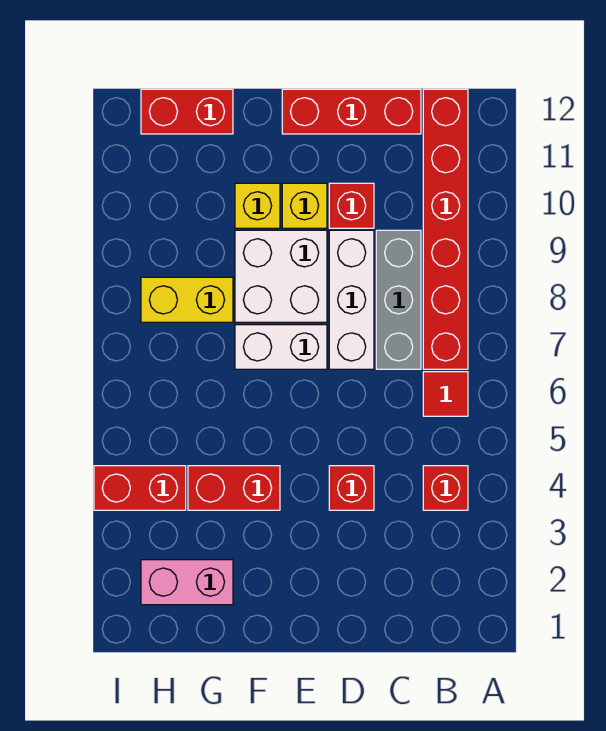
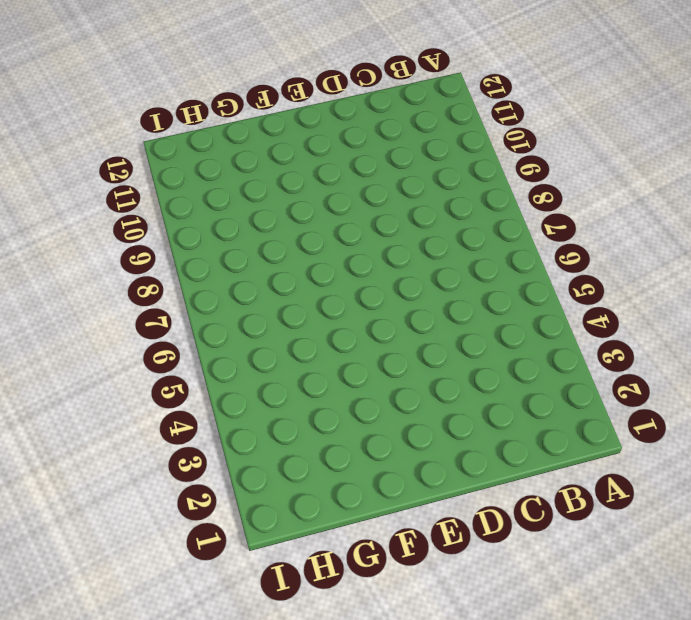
none -> red 1x1 brick [423,466,468,510]
none -> red 1x1 tile [423,372,468,416]
none -> red 1x6 brick [423,89,468,369]

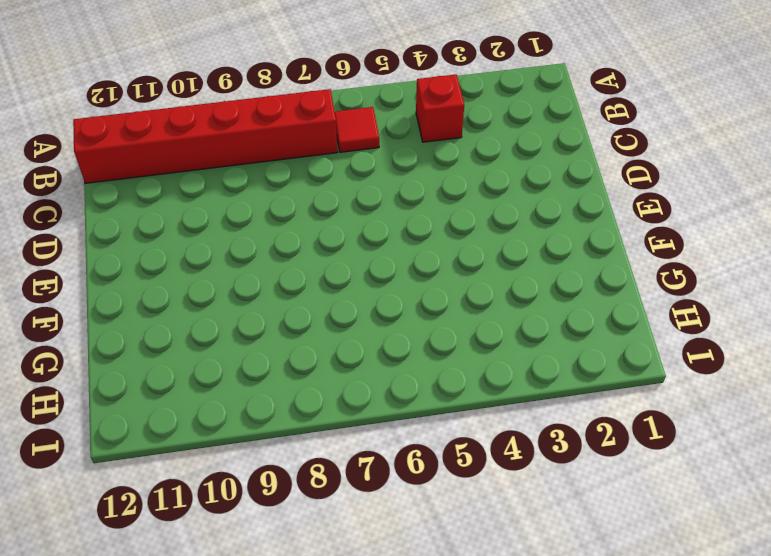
none -> grey 1x3 brick [376,230,421,369]
none -> red 1x3 brick [282,89,421,134]
none -> red 1x1 brick [329,466,374,510]

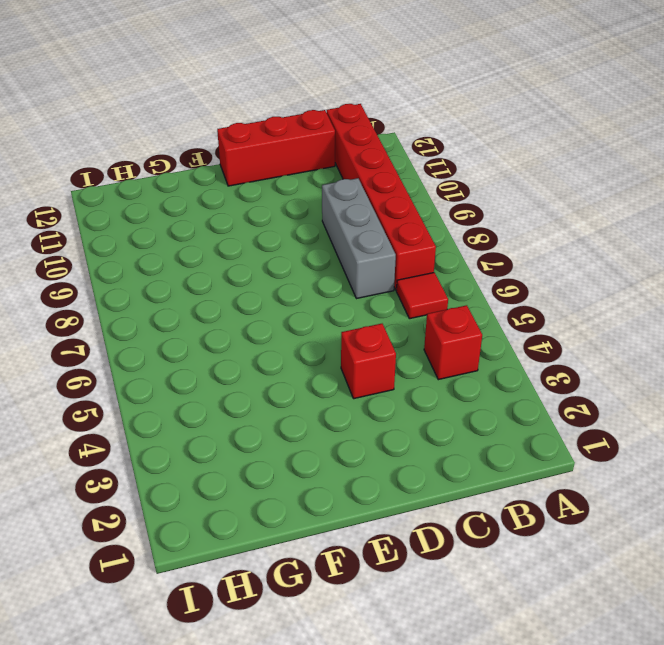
none -> white 1x3 brick [329,230,374,369]
none -> red 1x1 brick [329,183,374,228]
none -> white 1x2 brick [235,325,327,369]

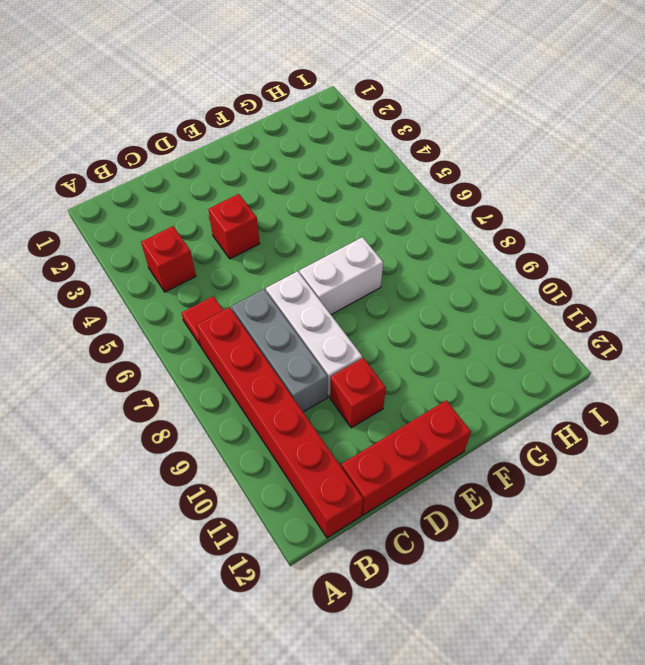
none -> white 2x2 brick [235,230,327,322]
none -> yellow 1x1 brick [282,183,327,228]
none -> red 1x2 brick [188,466,280,510]

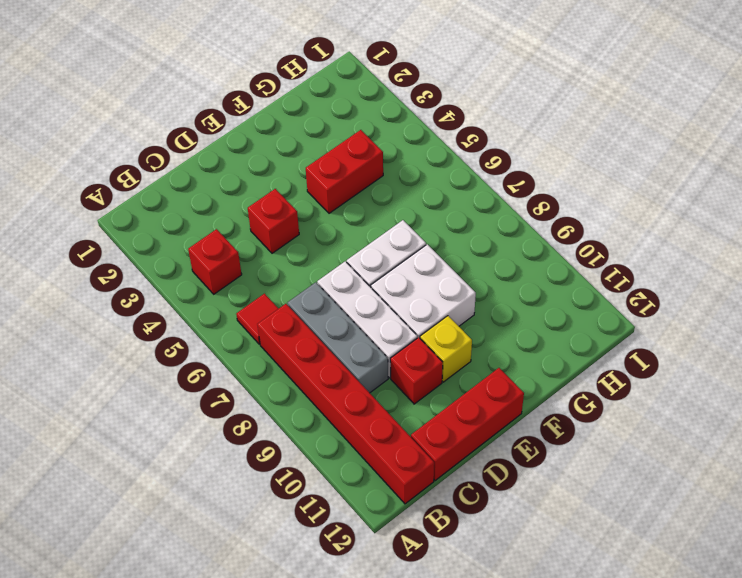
none -> yellow 1x1 brick [235,183,280,228]
none -> pink 1x2 brick [141,560,233,605]
none -> yellow 1x2 brick [141,277,233,322]

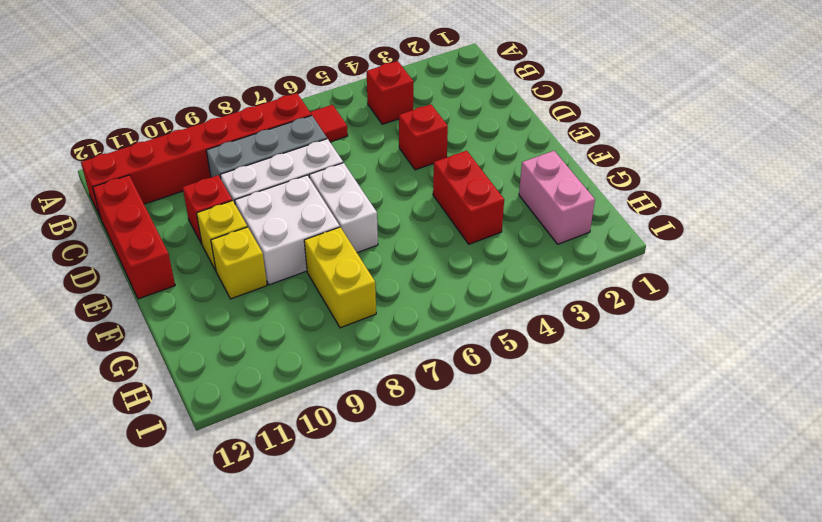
none -> red 1x2 brick [141,89,233,134]
none -> red 1x2 brick [94,466,186,510]

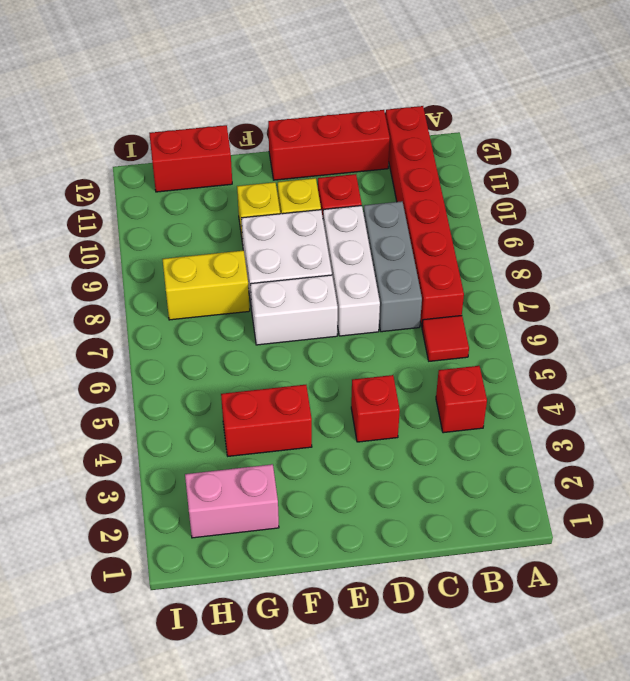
none -> red 1x2 brick [94,466,186,510]

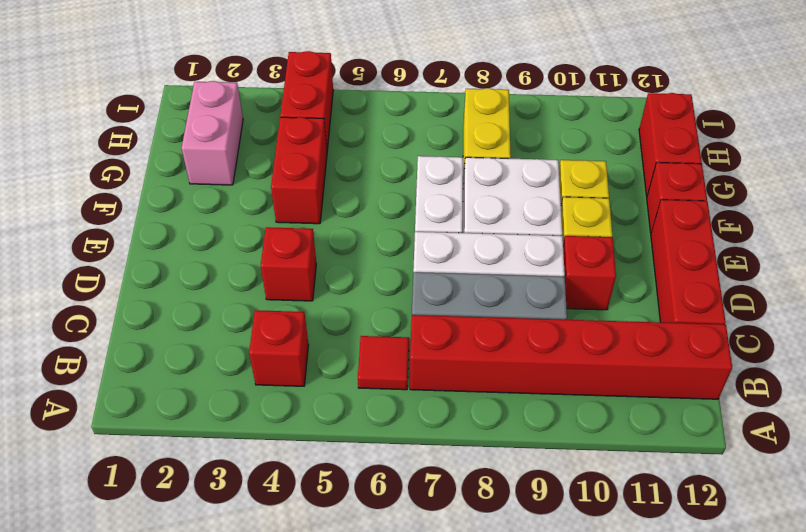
red 1x1 brick [647,163,707,233] -> none

